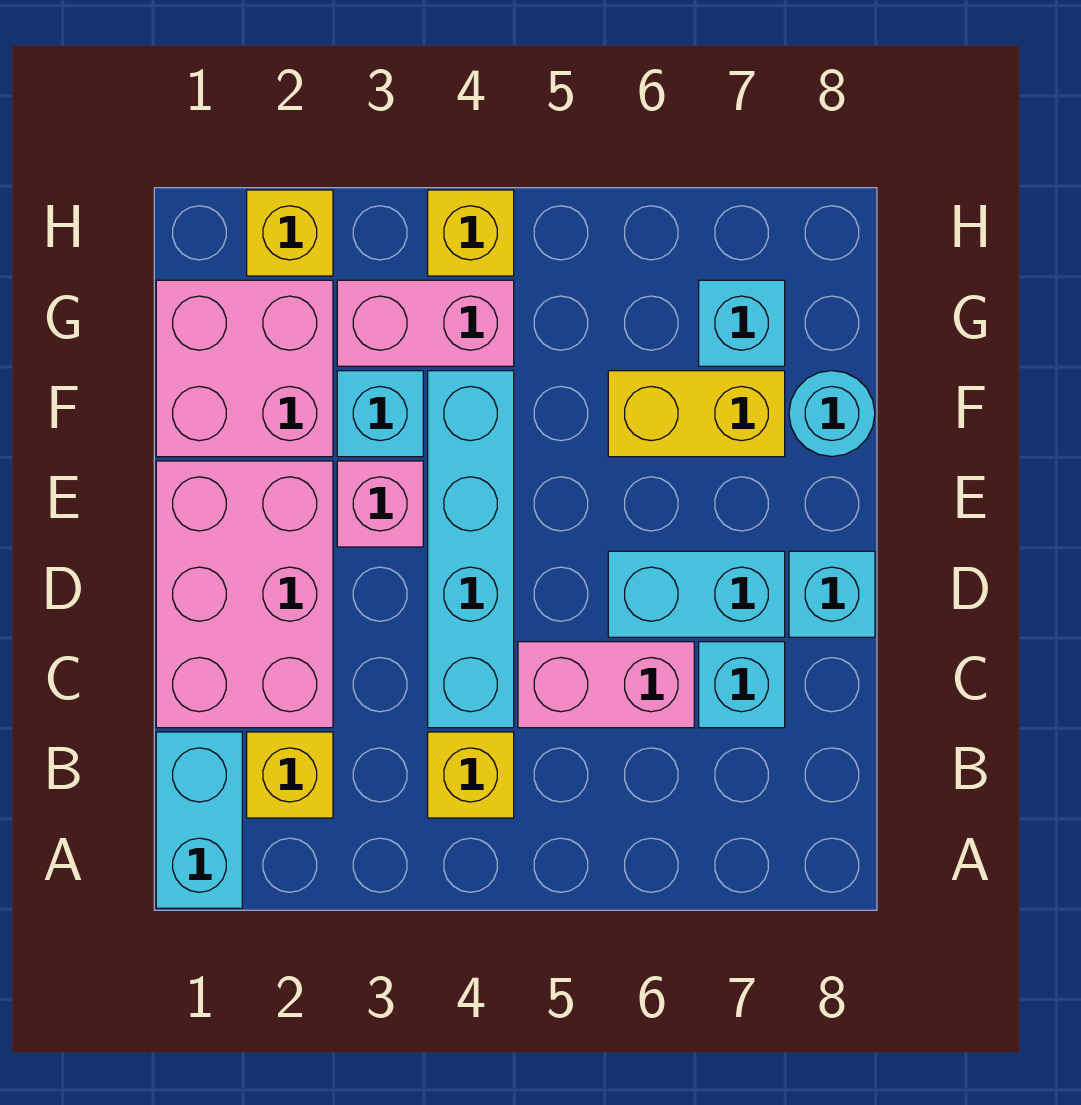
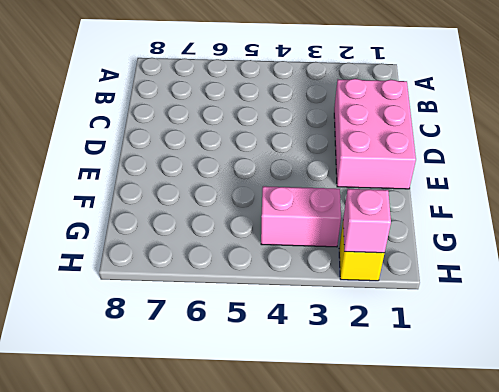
pink 1x1 brick [343,189,391,253] -> pink 1x1 brick moved to [337,461,423,547]
none -> cyan 1x2 brick [156,732,242,908]
none -> yellow 1x1 brick [247,732,333,818]
none -> yellow 1x1 brick [428,732,514,818]

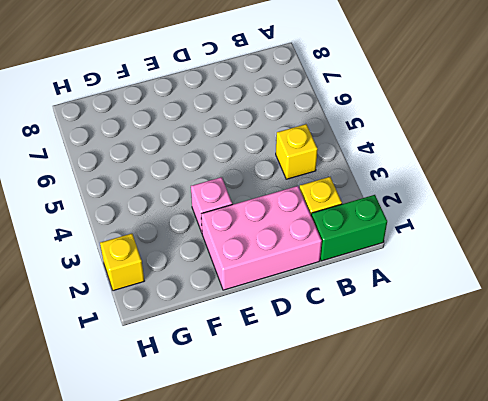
green 1x2 brick [311,195,387,261] -> cyan 1x2 brick [156,732,242,908]
none -> cyan 1x4 brick [428,371,514,728]
none -> pink 1x2 brick [518,642,694,728]
none -> cyan 1x1 brick [699,642,785,728]

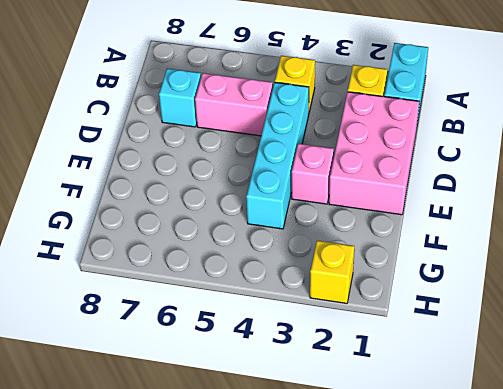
none -> cyan 1x2 brick [608,551,785,637]
none -> cyan 1x1 brick [789,551,875,637]
none -> pink 2x2 brick [156,280,333,457]

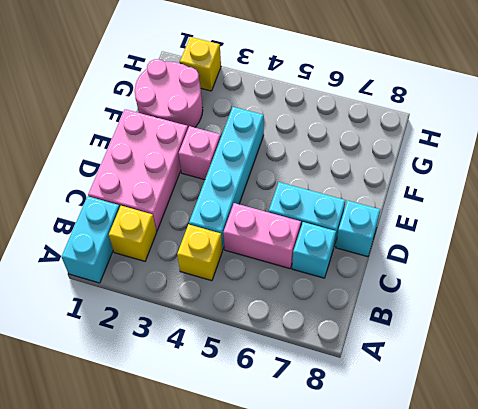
pink 2x2 round brick [135,59,203,128] -> pink 2x2 brick [156,280,333,457]
none -> cyan 1x1 brick [337,371,423,457]
none -> yellow 1x2 brick [608,371,785,457]
none -> cyan 1x1 round brick [789,371,875,456]

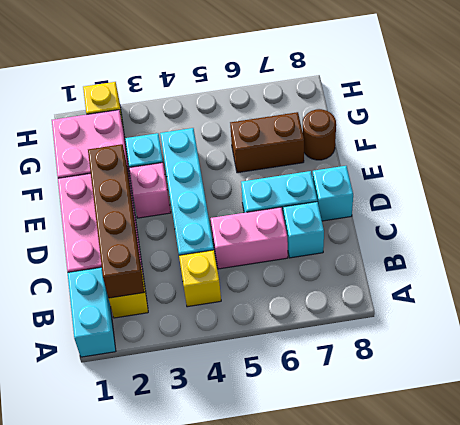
brown 1x4 brick [88,144,144,298] -> none
brown 1x2 brick [230,112,304,173] -> yellow 1x2 brick [608,371,785,457]
brown 1x1 round brick [303,109,336,160] -> cyan 1x1 round brick [789,371,875,456]
none -> pink 1x2 brick [337,280,514,366]
none -> cyan 1x1 brick [699,280,785,366]
none -> yellow 1x1 brick [428,190,514,276]

